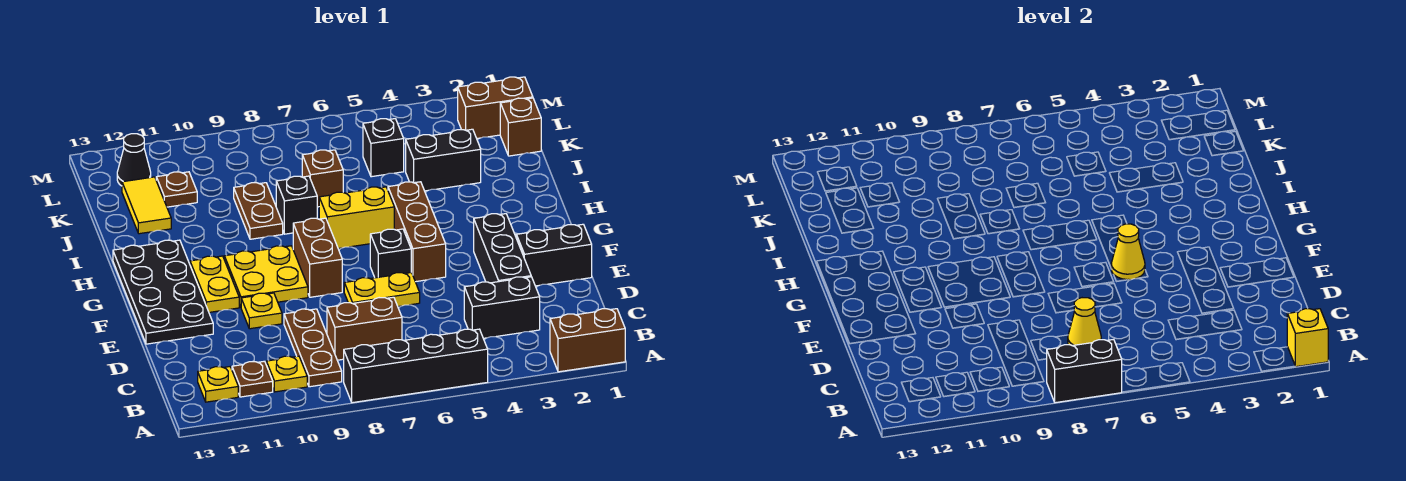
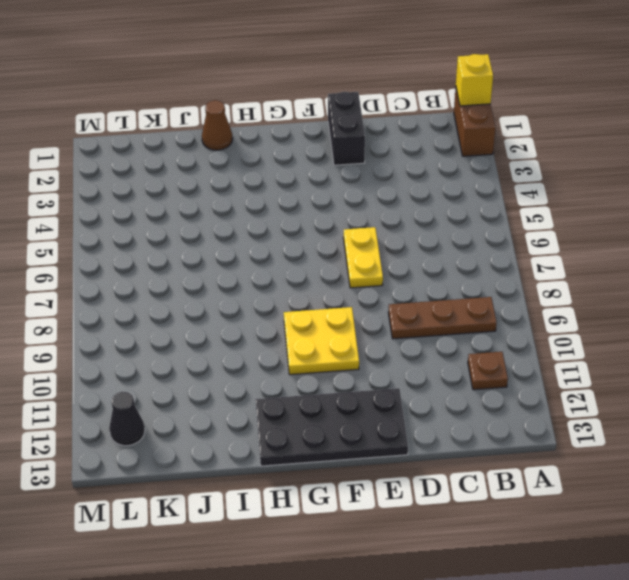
brown 1x1 cone [202,100,233,150] -> none
none -> black 1x4 brick [344,329,488,403]
none -> yellow 1x1 plate [266,356,307,392]
none -> yellow 1x1 plate [198,367,238,402]
none -> black 1x2 brick [464,277,540,338]

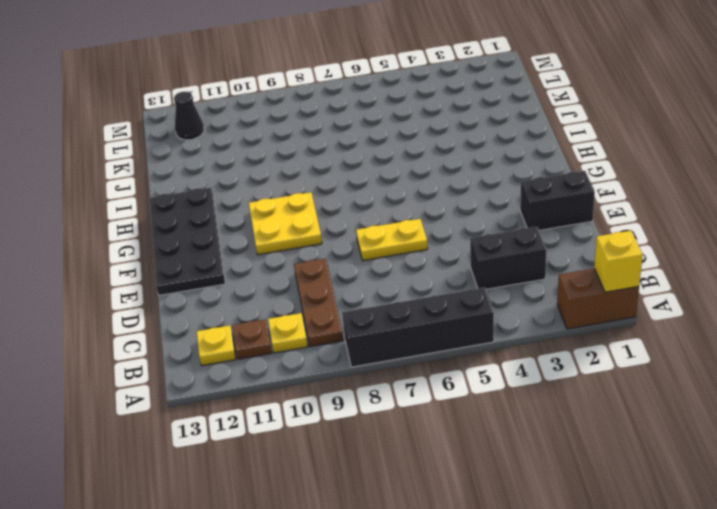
none -> brown 1x2 brick [327,297,402,360]
none -> black 1x3 brick [474,214,531,283]
none -> yellow 1x1 plate [241,293,282,329]
none -> brown 1x3 brick [388,182,446,282]

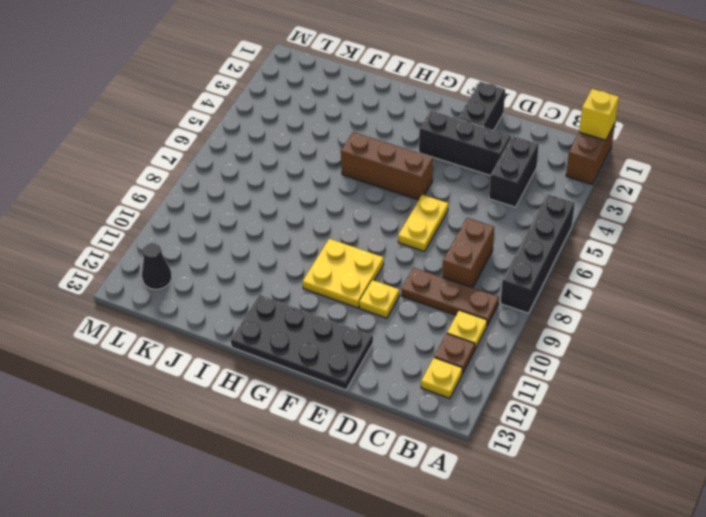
none -> black 1x1 brick [370,229,411,278]
none -> brown 1x2 brick [293,218,342,297]
none -> yellow 1x2 plate [190,256,239,312]
none -> yellow 1x2 brick [319,187,394,249]

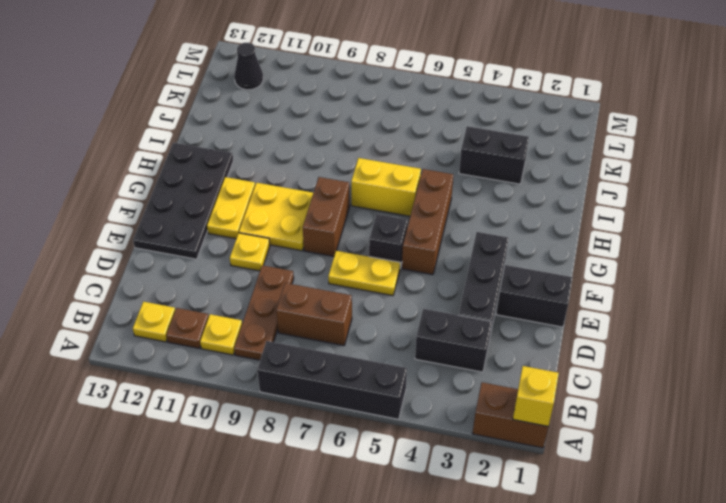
none -> black 1x1 brick [276,176,317,234]
none -> brown 1x2 plate [234,183,283,239]
none -> brown 1x1 brick [302,150,343,207]
none -> yellow 1x2 tile [122,177,171,234]

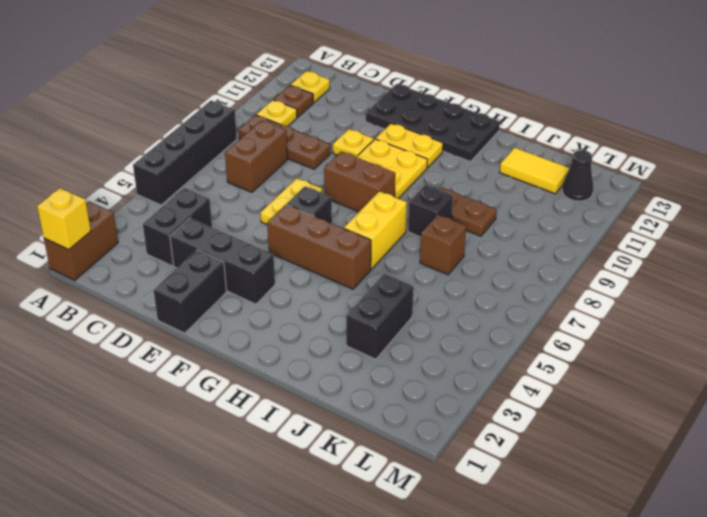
none -> brown 1x1 brick [500,98,541,156]
none -> black 1x1 brick [363,119,404,177]
none -> brown 1x1 plate [156,172,197,207]
none -> brown 1x2 brick [458,77,533,138]

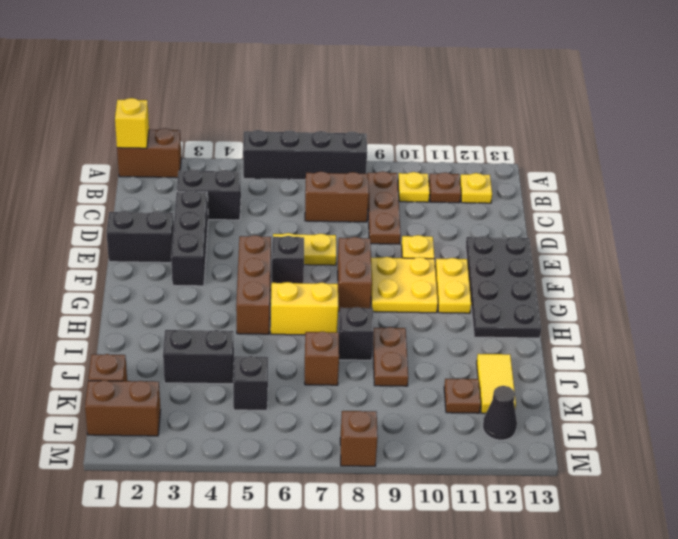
brown 1x1 brick [340,411,378,466] -> none
none -> black 1x2 brick [1047,339,1122,403]
none -> yellow 1x1 cone [1068,298,1101,346]
none -> yellow 1x1 cone [1111,224,1145,280]

